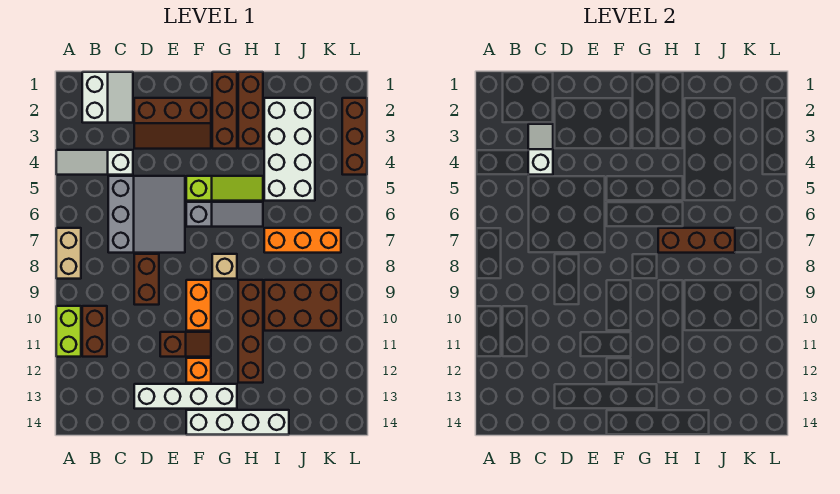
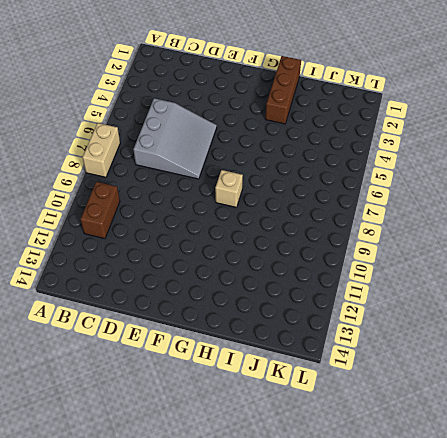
none -> white 1x3 slope [56,150,133,175]
none -> lime 1x2 brick [56,306,81,357]
none -> white 2x2 slope [82,72,133,123]

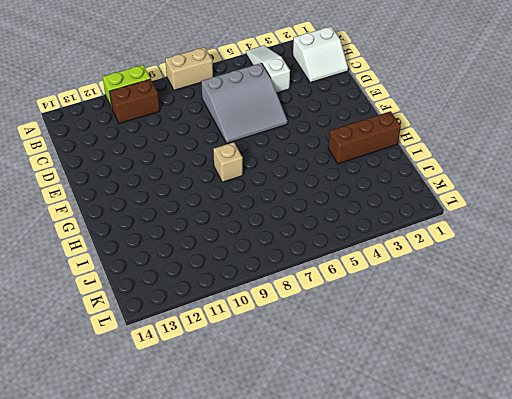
none -> brown 2x3 slope [134,98,211,149]
none -> brown 1x2 brick [134,254,159,305]
none -> white 1x4 brick [134,384,237,409]

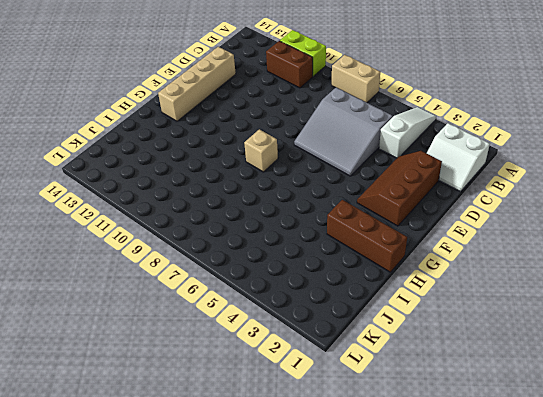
tan 1x4 brick [158,47,236,121] -> white 1x4 brick [134,384,237,409]
none -> brown 1x2 brick [134,254,159,305]
none -> brown 1x2 slope [160,332,211,357]
none -> lime 1x3 slope [186,176,263,201]

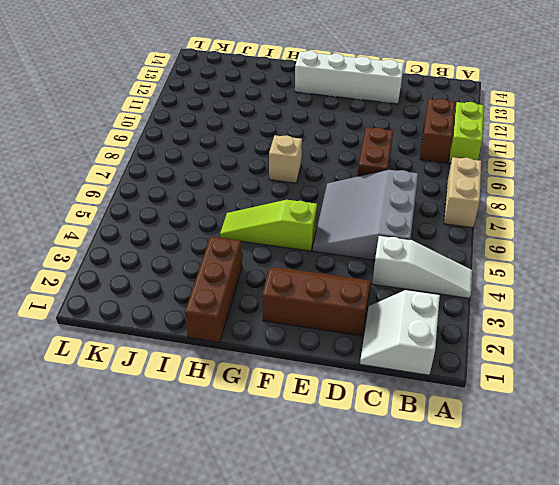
none -> brown 1x2 slope [160,332,211,357]
none -> grey 1x3 slope [186,202,263,227]
none -> orange 1x2 brick [186,280,211,331]

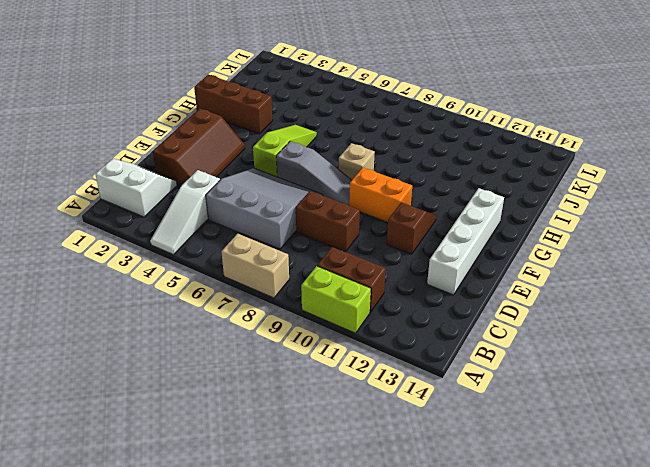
grey 1x3 slope [276,141,352,205] -> grey 1x3 slope turned to [186,202,263,227]
none -> orange 1x1 brick [186,358,211,383]
none -> white 1x4 brick [186,410,289,435]
none -> brown 1x3 brick [212,72,237,149]

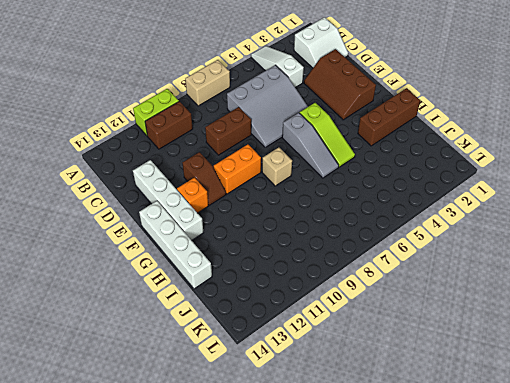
none -> brown 1x3 brick [212,72,237,149]
none -> brown 1x4 brick [238,280,263,383]
none -> white 2x4 brick [264,98,315,201]

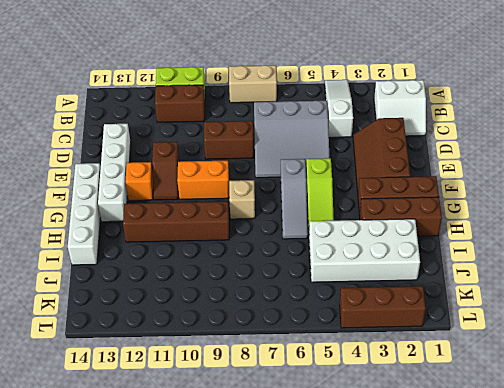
none -> orange 1x3 brick [264,228,341,253]
none -> brown 2x3 brick [264,280,341,331]
none -> white 1x2 slope [528,124,553,175]

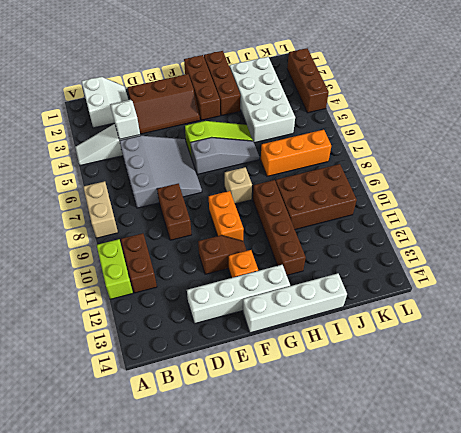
none -> brown 1x3 brick [658,228,735,253]

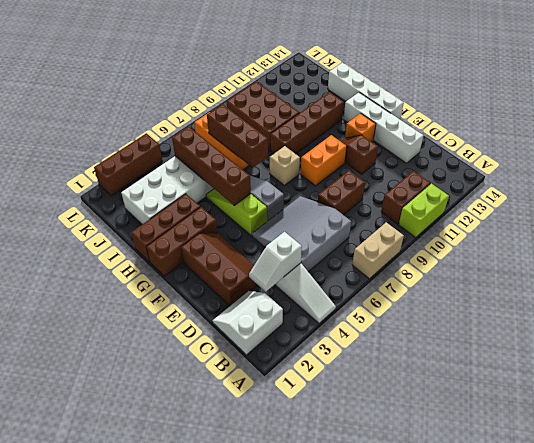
brown 1x4 brick [172,127,251,205] -> none

